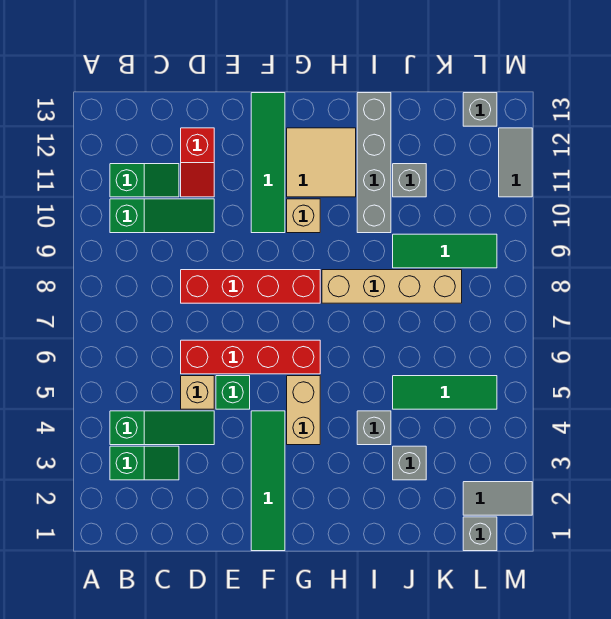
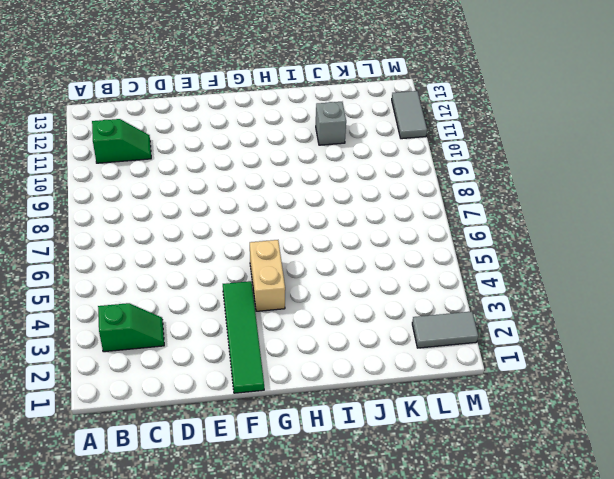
none -> green 1x3 slope [110,411,214,445]
none -> green 1x3 slope [110,199,214,233]
none -> tan 1x1 brick [181,376,214,409]

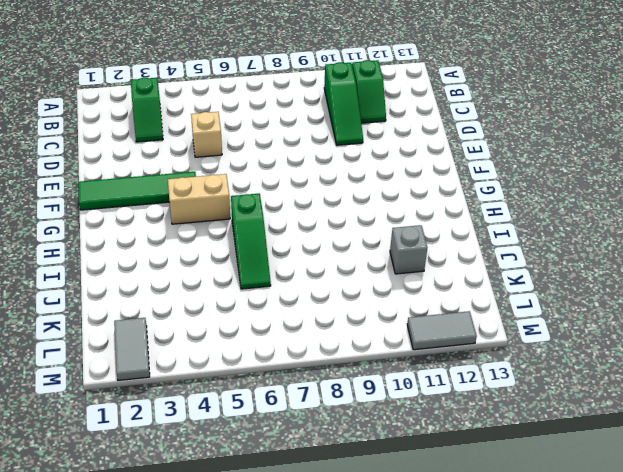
green 1x3 slope [231,193,271,289] -> green 1x3 slope moved to [110,411,214,445]
none -> red 1x4 brick [181,340,320,374]
none -> red 1x4 brick [181,270,320,303]
none -> red 1x2 slope [181,128,214,197]

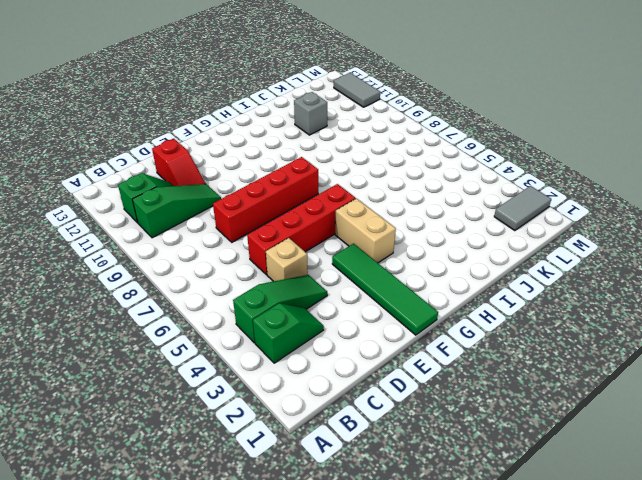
none -> green 1x1 brick [216,376,250,409]
none -> green 1x4 tile [251,93,285,233]
none -> tan 1x1 brick [287,199,320,233]

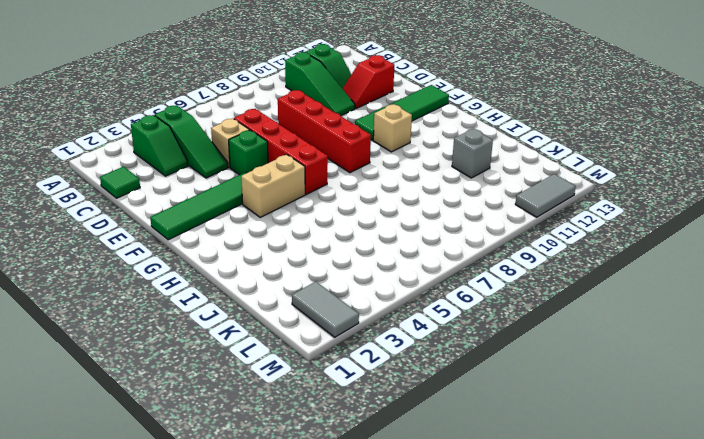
green 1x1 tile [100,167,140,198] -> none
none -> tan 2x2 tile [287,128,356,197]
none -> tan 1x4 brick [322,270,462,303]
none -> grey 1x1 brick [357,411,391,445]

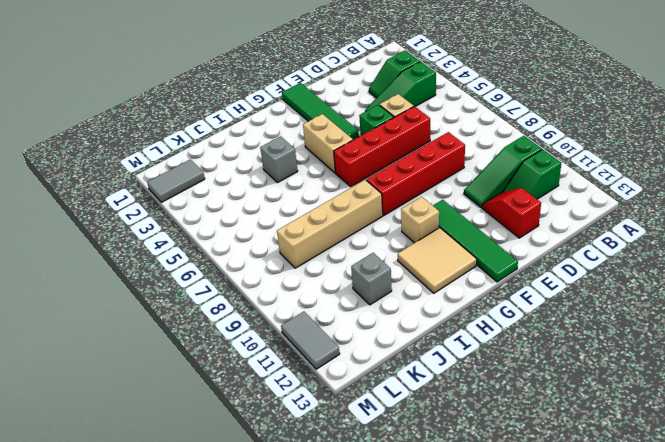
none -> grey 1x4 brick [357,93,391,233]
none -> grey 1x1 brick [393,446,426,480]
none -> green 1x3 tile [393,376,497,409]

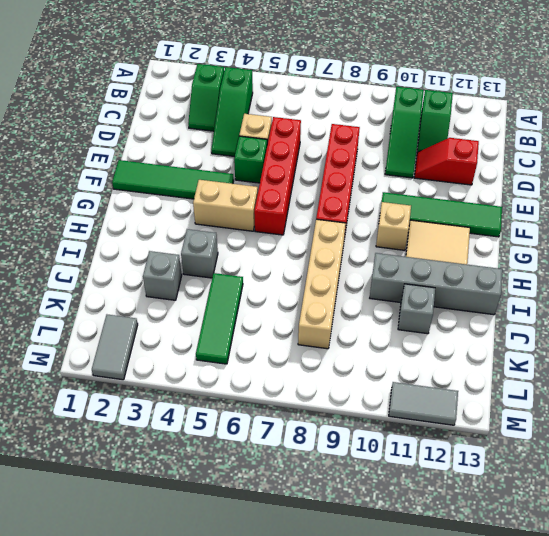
none -> green 1x3 tile [393,234,497,268]
none -> grey 1x1 brick [463,517,497,551]
none -> grey 1x1 brick [463,93,497,126]

